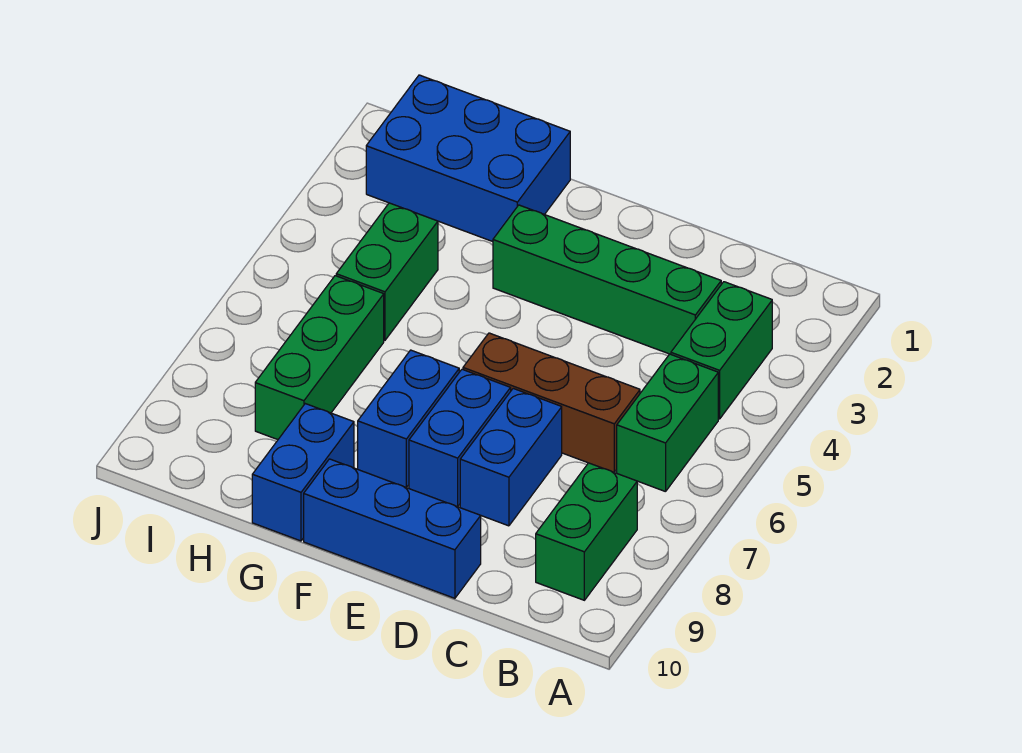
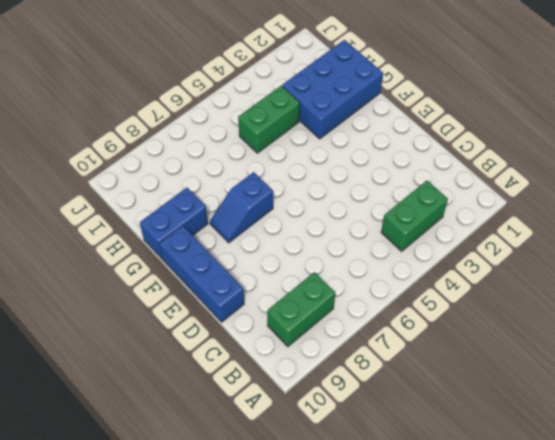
blue 1x2 slope [210,172,273,243] -> blue 1x2 brick [358,350,459,488]
blue 2x3 brick [282,40,383,139] -> blue 2x3 brick turned to [366,75,570,242]
none -> green 1x2 brick [617,354,718,492]
none -> green 1x4 brick [493,205,721,354]
none -> brown 1x3 brick [463,333,640,472]

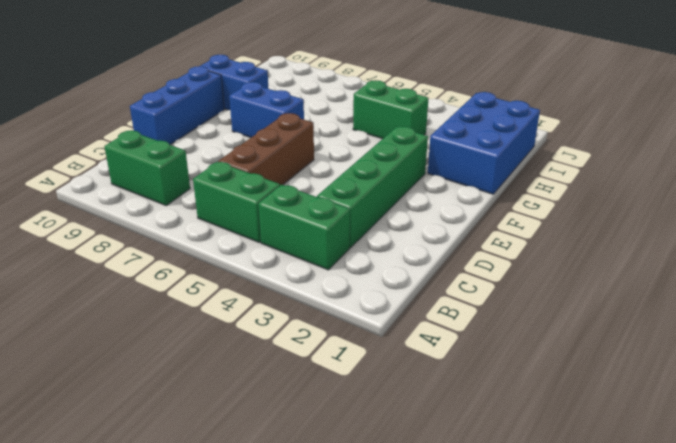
none -> blue 1x2 brick [460,388,562,526]
none -> blue 1x2 brick [409,369,511,507]
none -> green 1x3 brick [255,276,384,440]

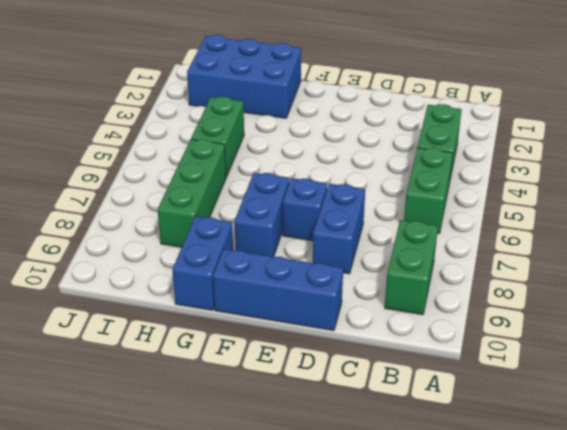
blue 1x1 brick [283,178,327,241] -> blue 1x2 brick [409,369,511,507]
none -> green 1x4 brick [493,205,721,354]
none -> brown 1x3 brick [463,333,640,472]

